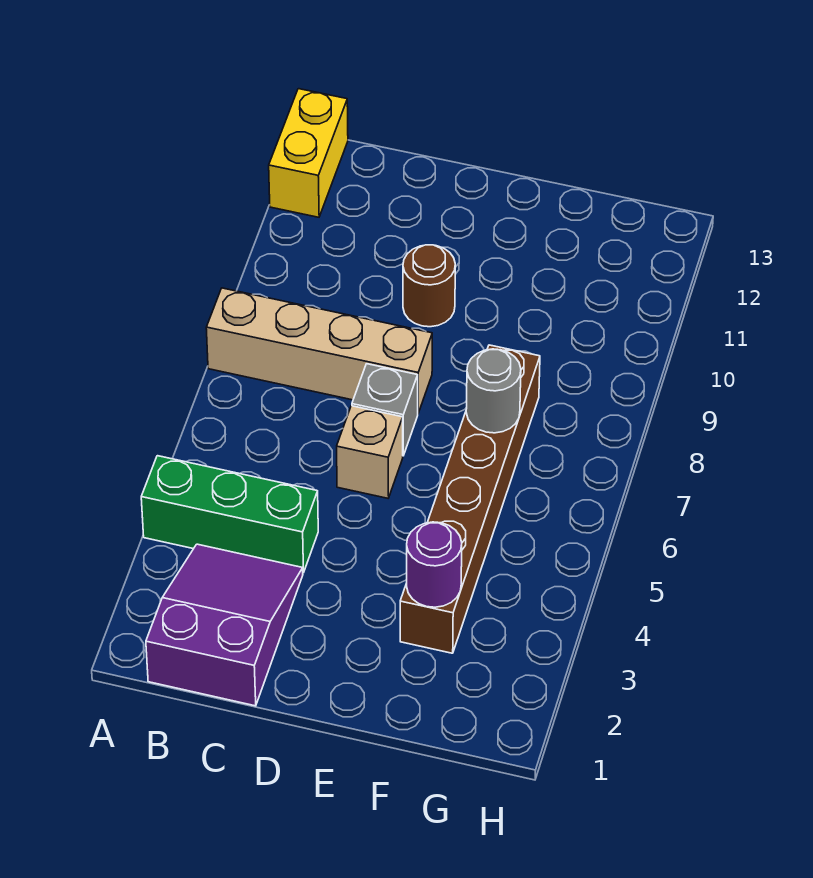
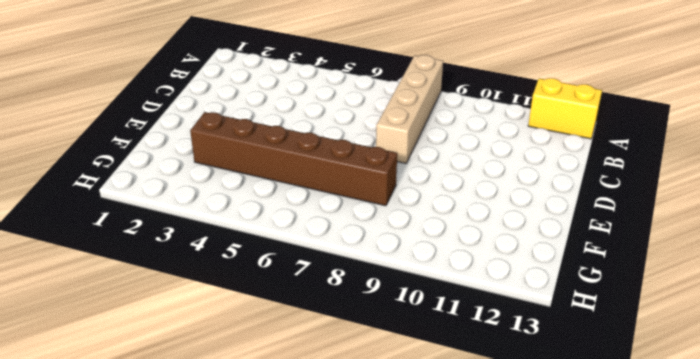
none -> green 1x3 brick [141,456,318,573]
none -> purple 2x3 slope [146,544,303,706]

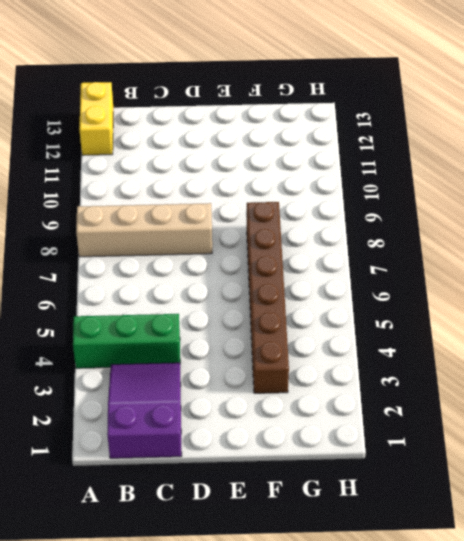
none -> tan 1x1 brick [337,406,403,498]
none -> grey 1x1 brick [352,364,418,456]

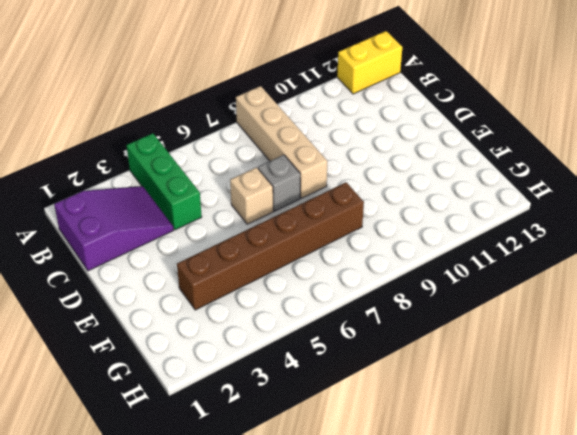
none -> brown 1x1 round brick [403,245,455,327]
none -> purple 1x1 round brick [407,522,462,607]

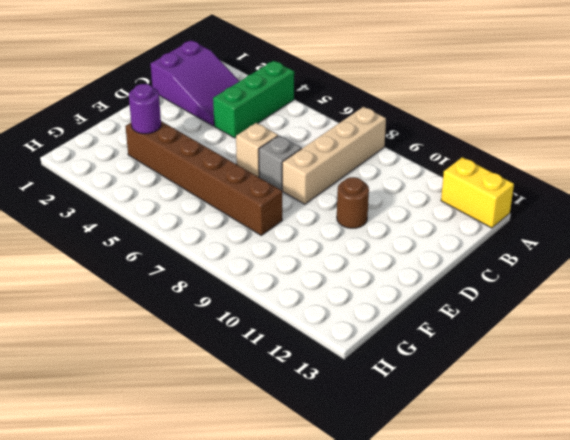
none -> grey 1x1 round brick [466,349,521,433]

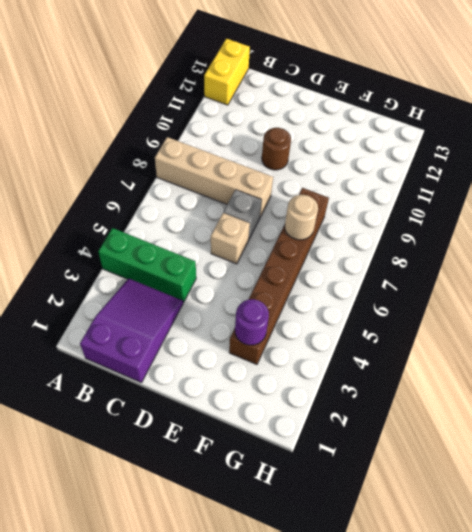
tan 1x1 round brick [285,195,318,240] -> grey 1x1 round brick [466,349,521,433]

